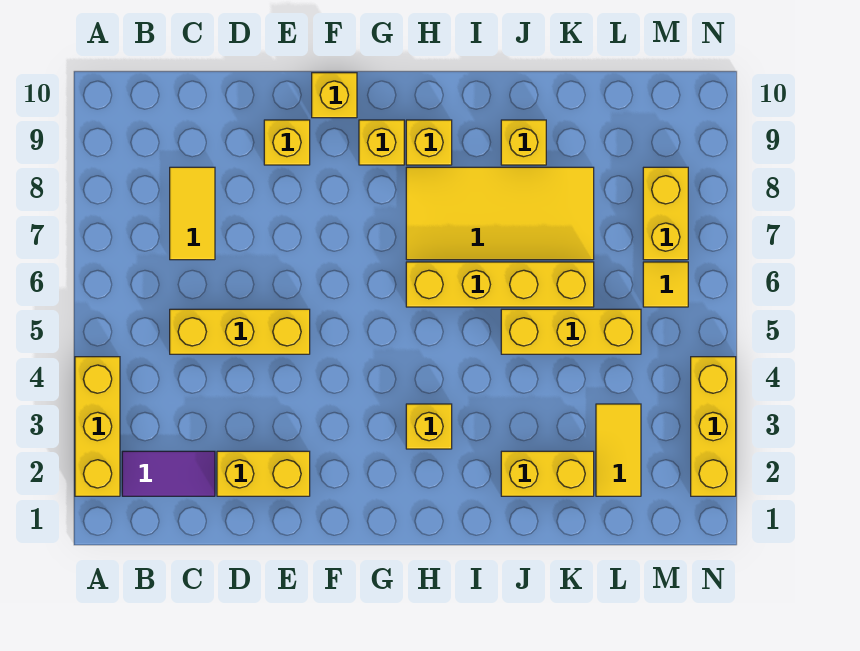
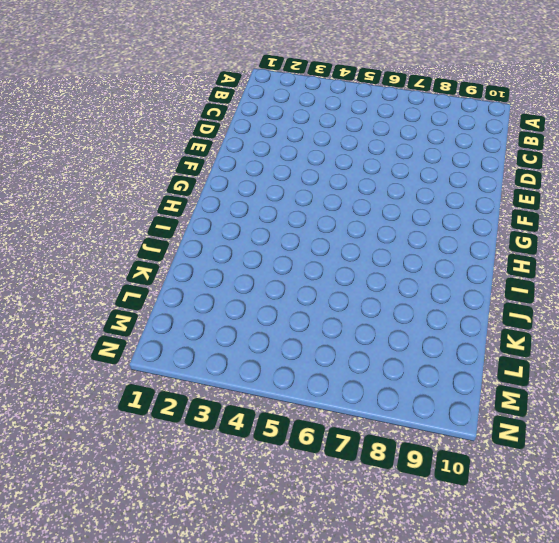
none -> yellow 1x3 brick [75,357,120,496]
none -> purple 1x2 tile [122,451,215,496]
none -> yellow 1x3 brick [170,309,310,354]

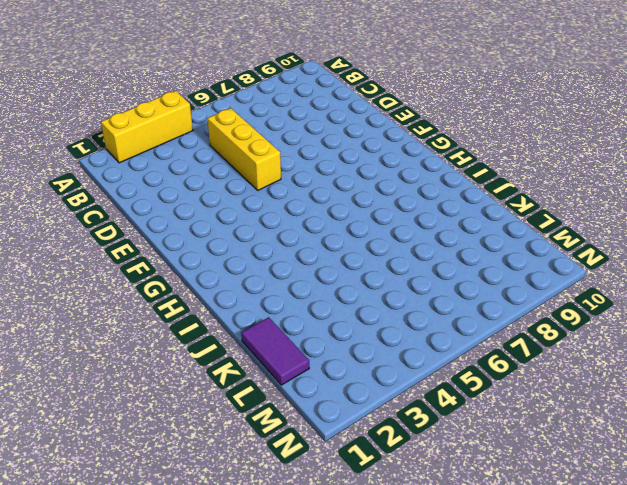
purple 1x2 tile [241,317,309,385] -> purple 1x2 tile moved to [122,451,215,496]
none -> yellow 1x2 tile [170,167,215,260]
none -> yellow 1x2 brick [217,451,310,496]
none -> yellow 1x1 brick [264,120,310,165]

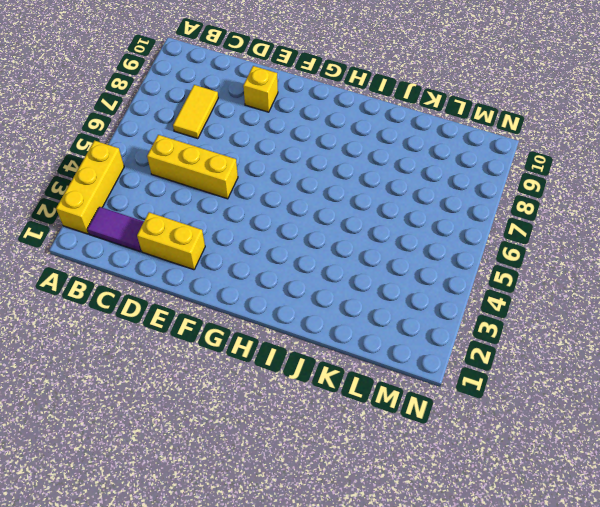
none -> yellow 1x1 brick [312,73,357,118]
none -> yellow 1x1 brick [359,120,404,165]
none -> yellow 1x1 brick [406,404,452,449]

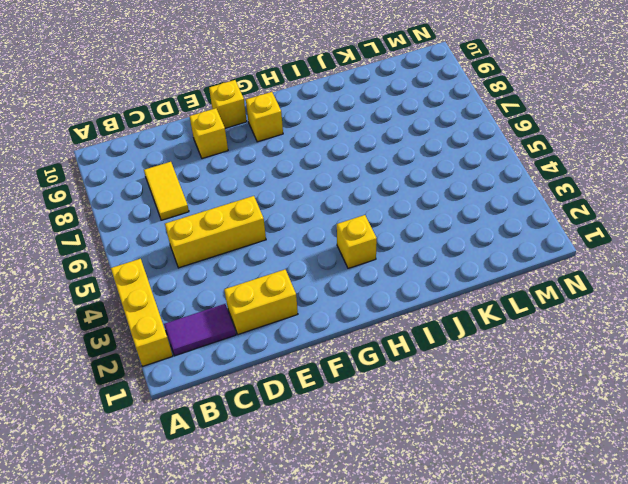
none -> yellow 1x4 brick [406,262,594,307]
none -> yellow 2x4 tile [406,167,594,260]
none -> yellow 1x1 brick [406,120,452,165]

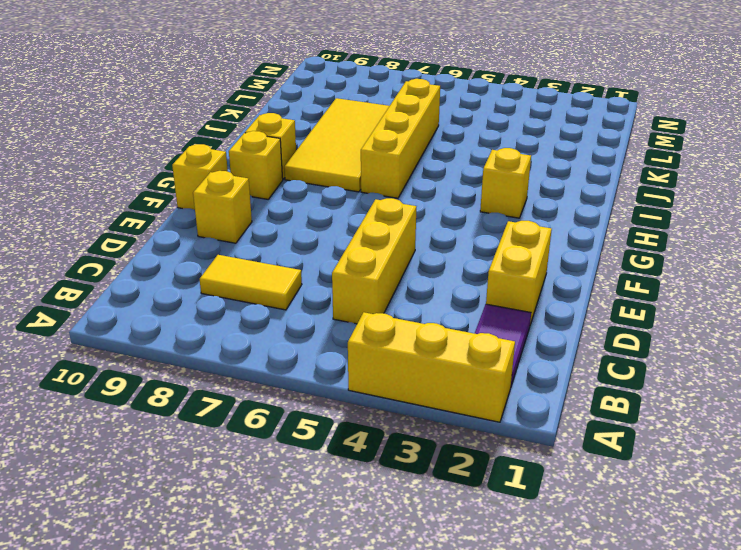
none -> yellow 1x2 brick [501,451,594,496]
none -> yellow 1x3 brick [501,309,641,354]
none -> yellow 1x1 brick [501,120,546,165]

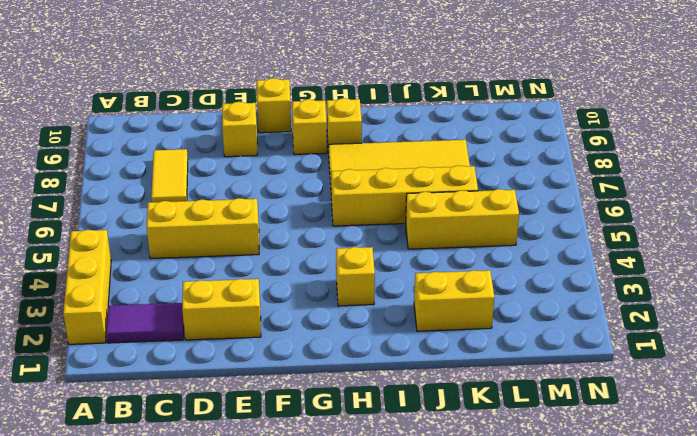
none -> yellow 1x1 brick [501,120,546,165]
none -> yellow 1x2 tile [596,404,641,496]
none -> yellow 1x1 tile [643,262,688,307]

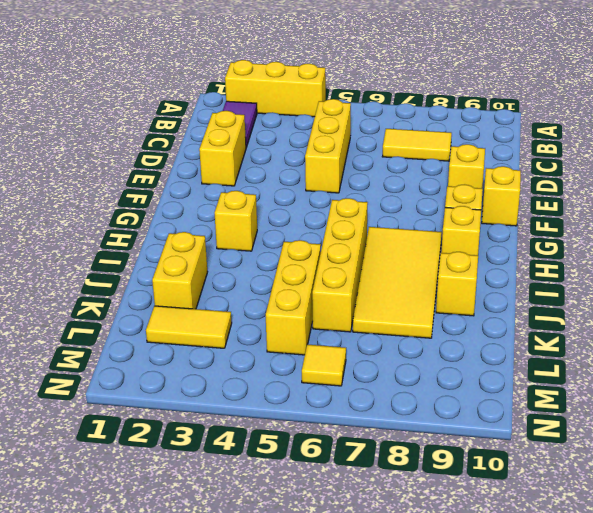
none -> yellow 1x2 brick [643,167,688,260]
none -> yellow 1x3 brick [691,357,736,496]

